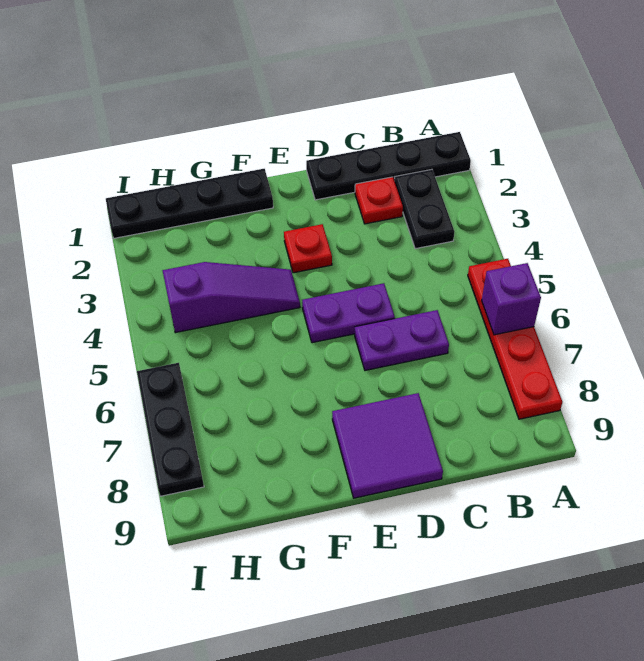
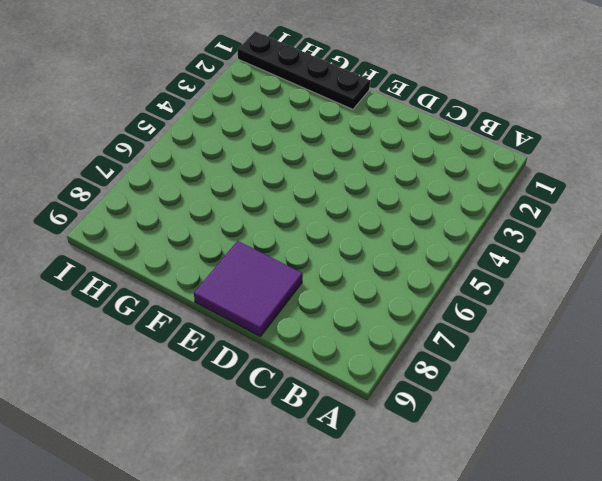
none -> black 1x4 plate [306,132,471,200]
none -> red 1x4 plate [468,259,562,419]
none -> black 1x2 plate [395,169,454,249]

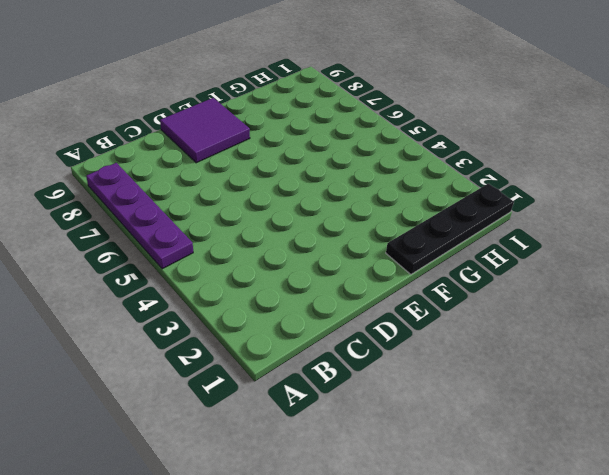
purple 1x4 plate [86,163,193,269] -> red 1x4 plate [468,259,562,419]
none -> black 1x4 plate [306,132,471,200]
none -> black 1x2 plate [395,169,454,249]
none -> red 1x1 plate [355,177,403,224]

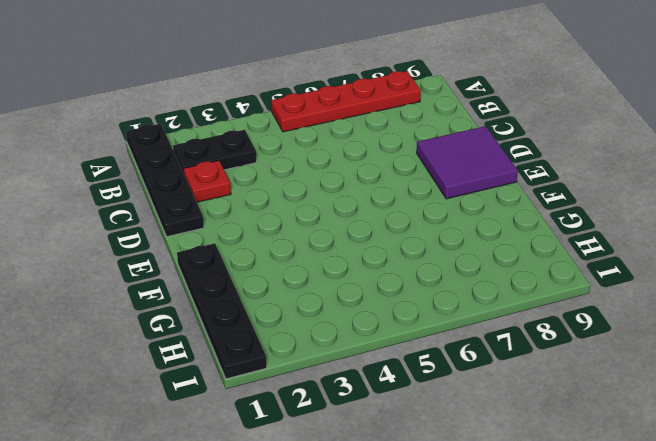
none -> purple 1x2 plate [355,310,449,370]
none -> purple 1x2 plate [302,283,395,343]
none -> red 1x1 plate [284,224,332,273]

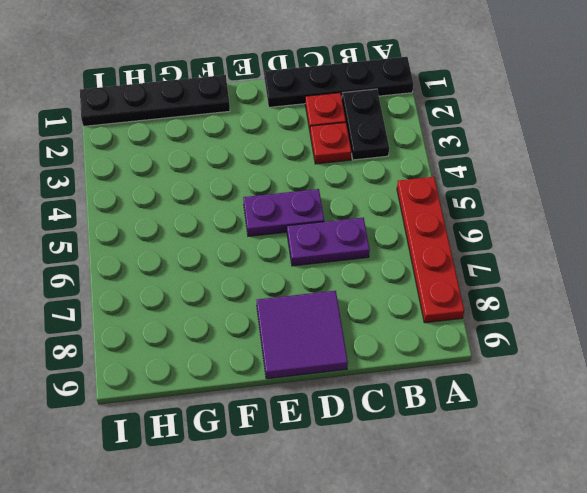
red 1x1 plate [310,123,351,164] -> red 1x1 plate moved to [284,224,332,273]
none -> purple 1x3 slope [163,262,300,333]
none -> black 1x3 plate [137,363,204,496]
none -> purple 1x1 brick [482,263,541,335]

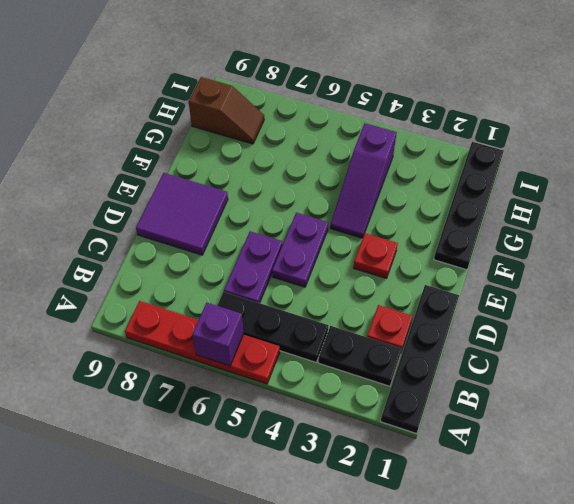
black 1x3 plate [217,292,328,362] -> black 1x3 plate moved to [137,363,204,496]
brown 1x2 slope [189,77,264,144] -> none

